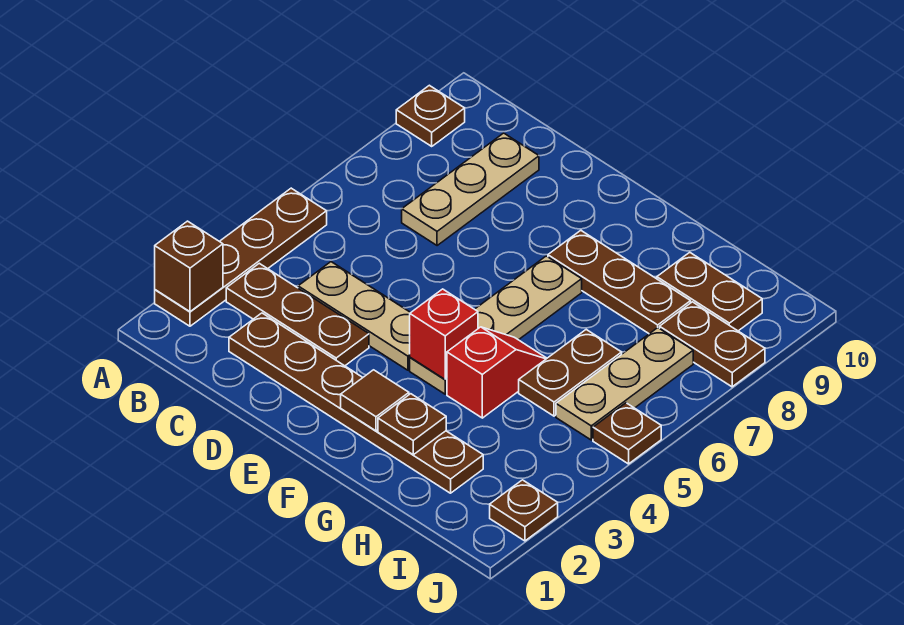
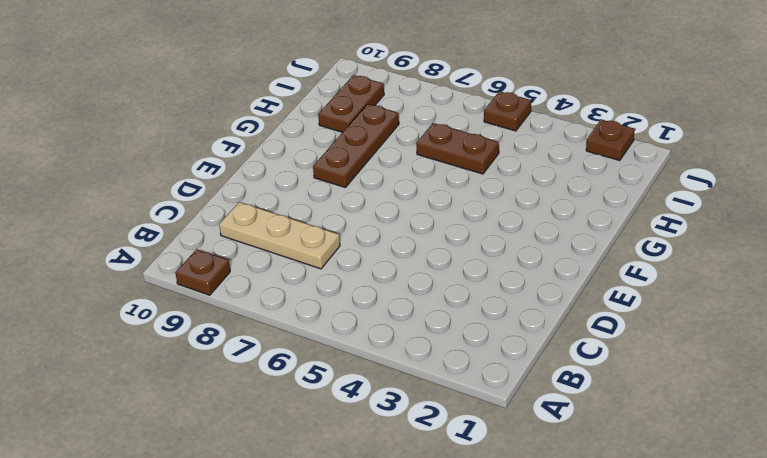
none -> brown 1x4 plate [155,188,327,326]
none -> brown 1x3 plate [226,263,369,366]
none -> brown 1x6 plate [229,313,483,493]

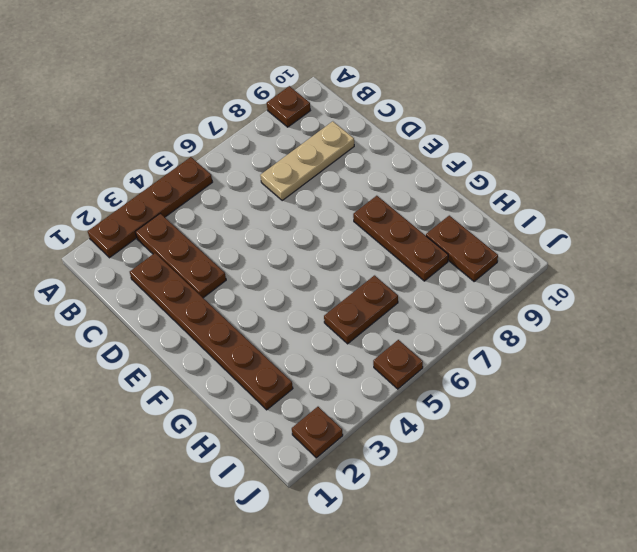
none -> tan 1x3 plate [298,262,411,370]
none -> tan 1x4 plate [410,256,582,394]
none -> red 1x2 slope [447,327,547,418]

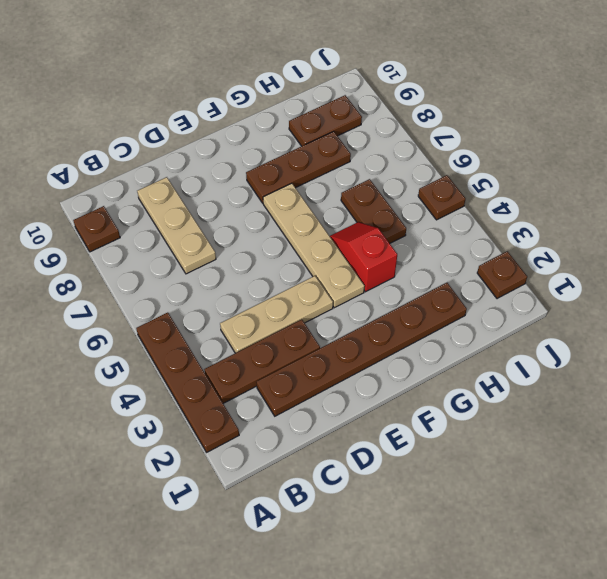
none -> tan 1x3 plate [556,328,693,440]
none -> brown 1x2 plate [660,302,765,387]
none -> brown 1x1 brick [155,221,223,312]

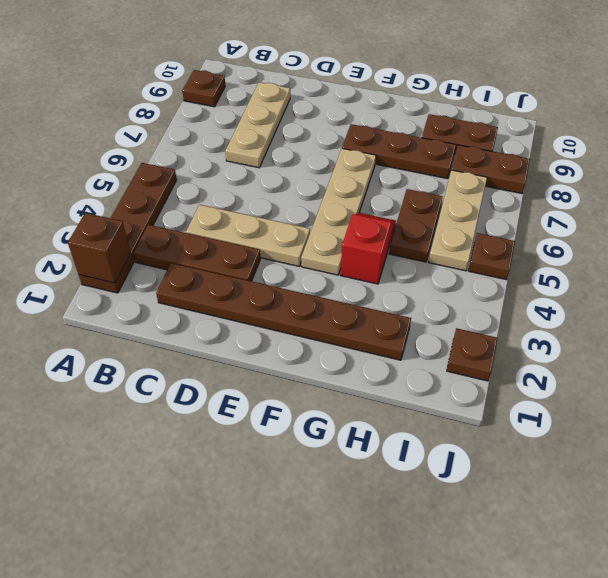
none -> brown 1x1 tile [341,370,409,431]
none -> red 1x1 brick [410,289,478,379]
none -> brown 1x1 plate [378,394,446,455]

